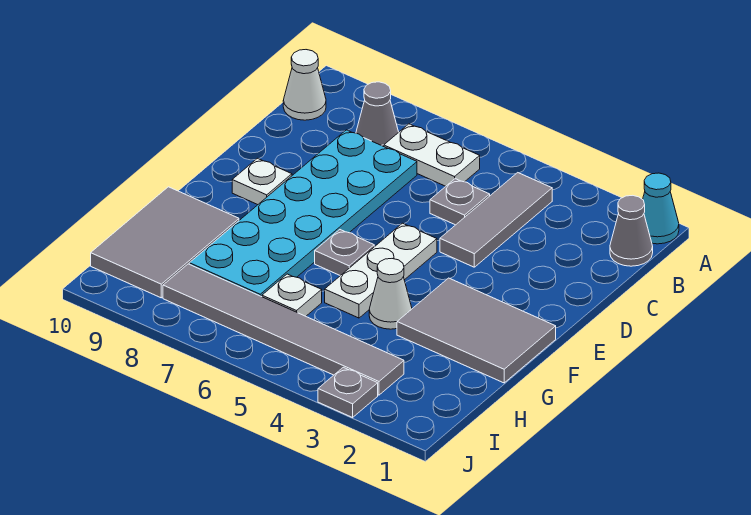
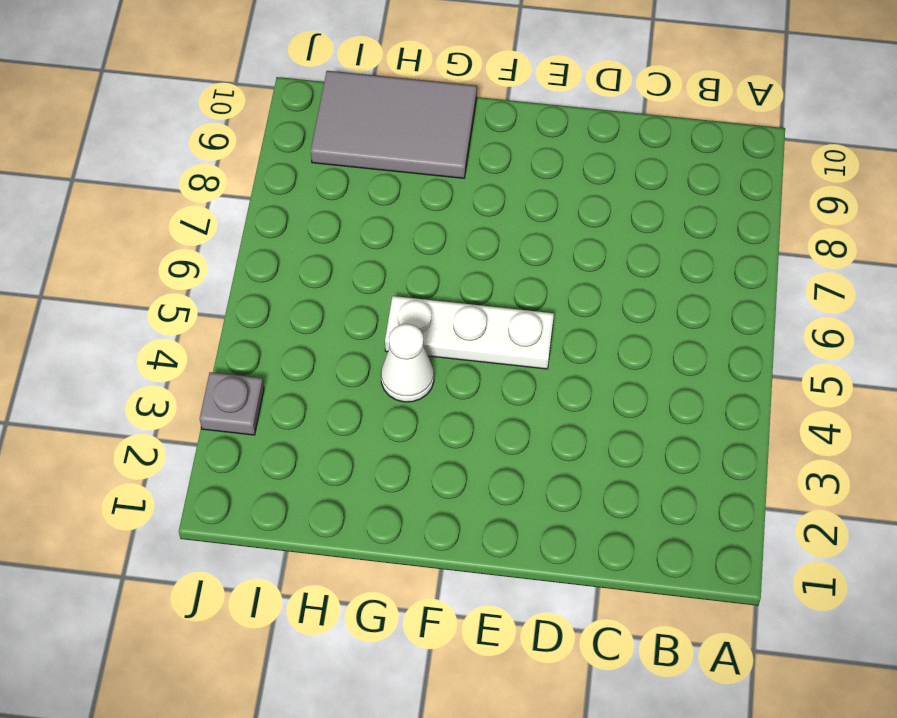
none -> cyan 1x1 cone [643,173,679,244]
none -> grey 1x1 cone [610,195,653,266]
none -> grey 1x3 tile [440,173,552,267]

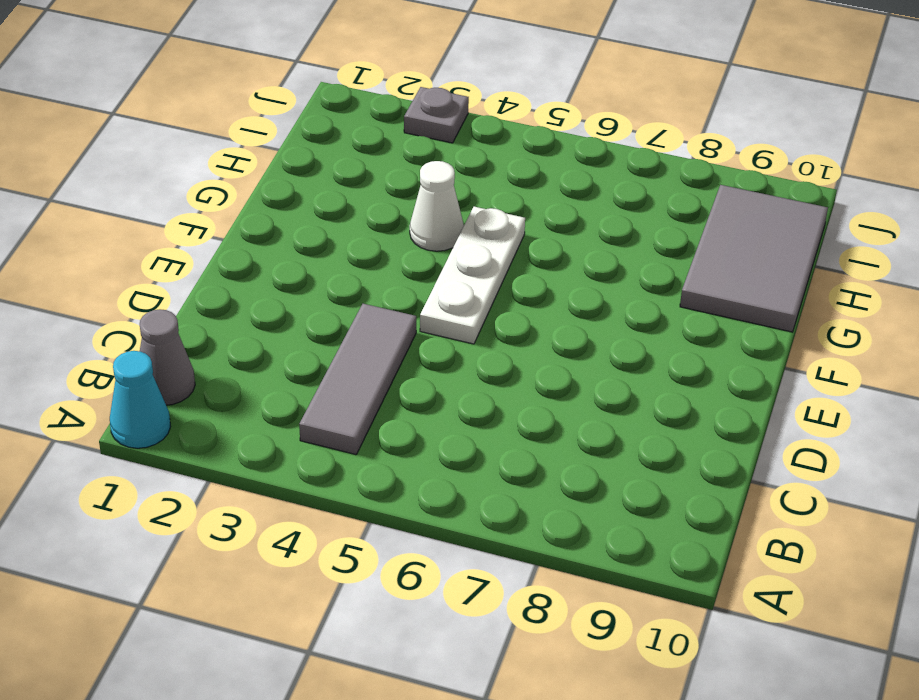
none -> white 1x2 plate [384,124,480,186]
none -> grey 1x1 cone [356,82,399,146]
none -> white 1x1 cone [283,50,326,120]

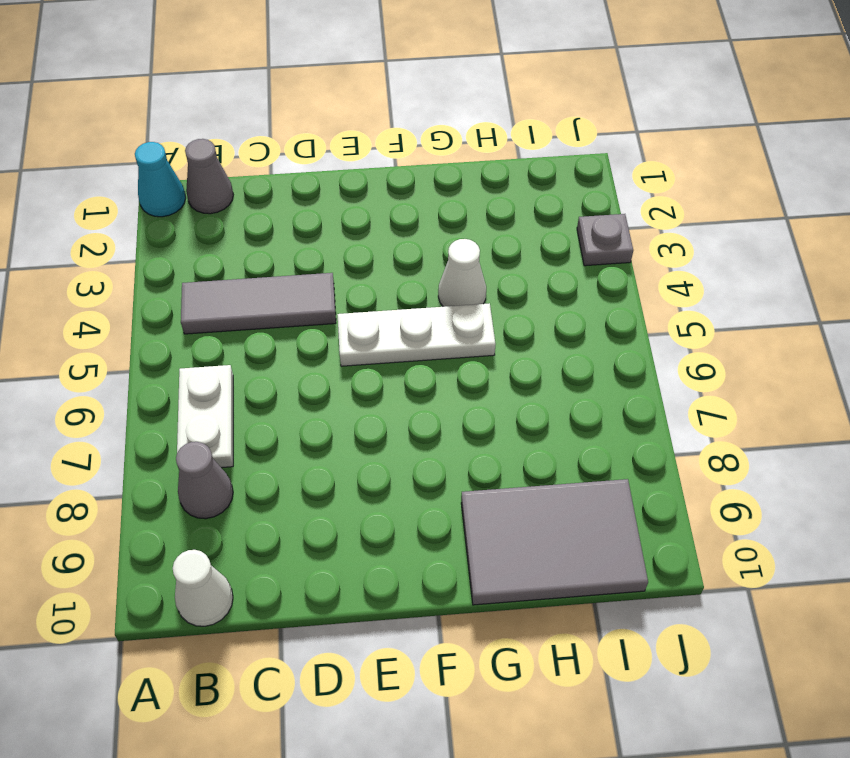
none -> grey 1x1 plate [430,179,490,225]
none -> cyan 2x6 plate [189,130,417,297]
none -> white 1x1 plate [232,158,292,205]

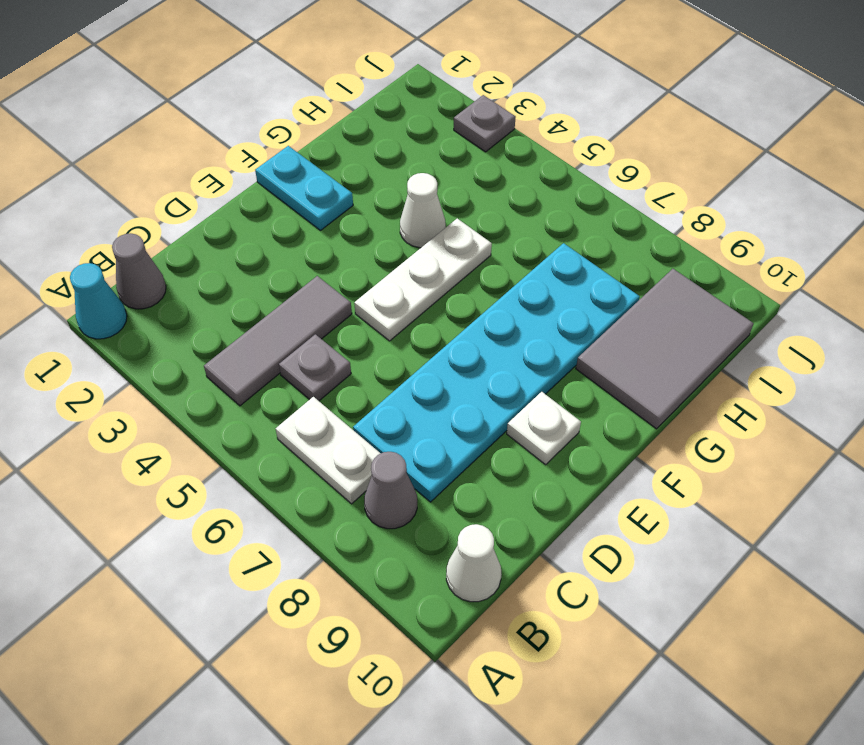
cyan 1x2 plate [255,146,353,230] -> grey 2x3 tile [397,278,556,383]
none -> grey 1x1 plate [315,230,374,276]
none -> white 1x1 plate [262,274,322,316]
none -> grey 1x6 tile [163,264,404,395]

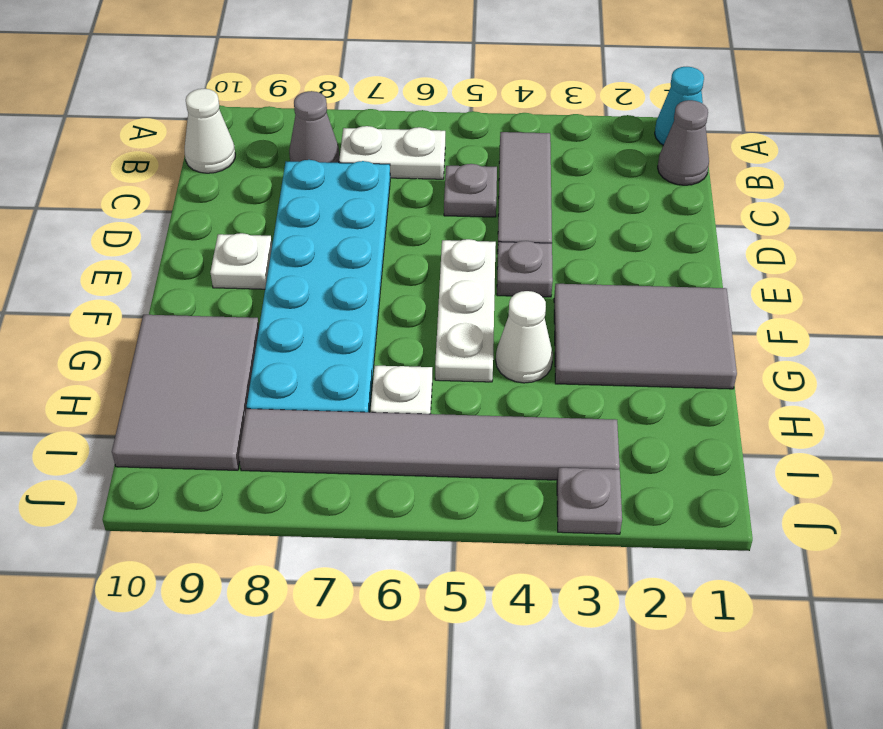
grey 1x1 plate [497,241,553,297] -> grey 1x1 plate moved to [315,230,374,276]

